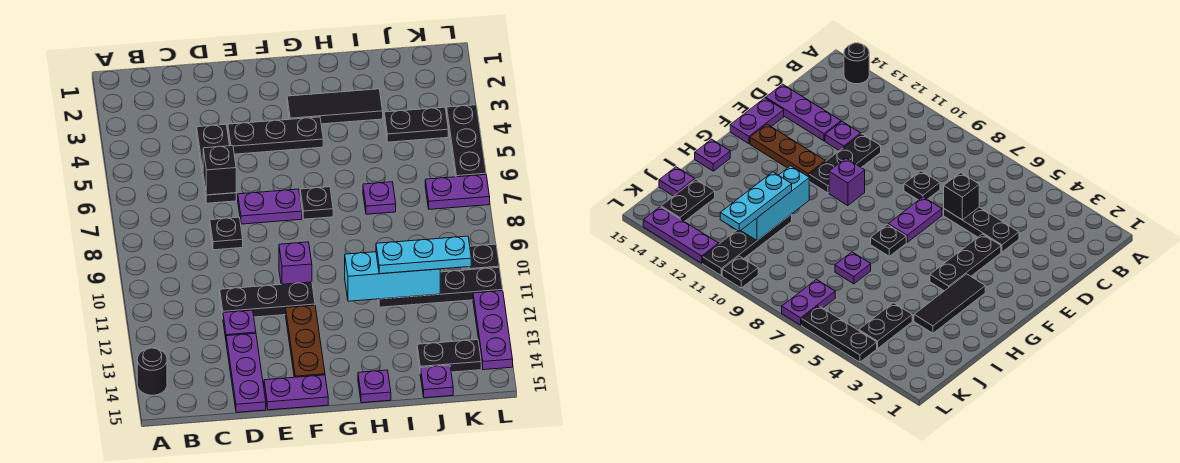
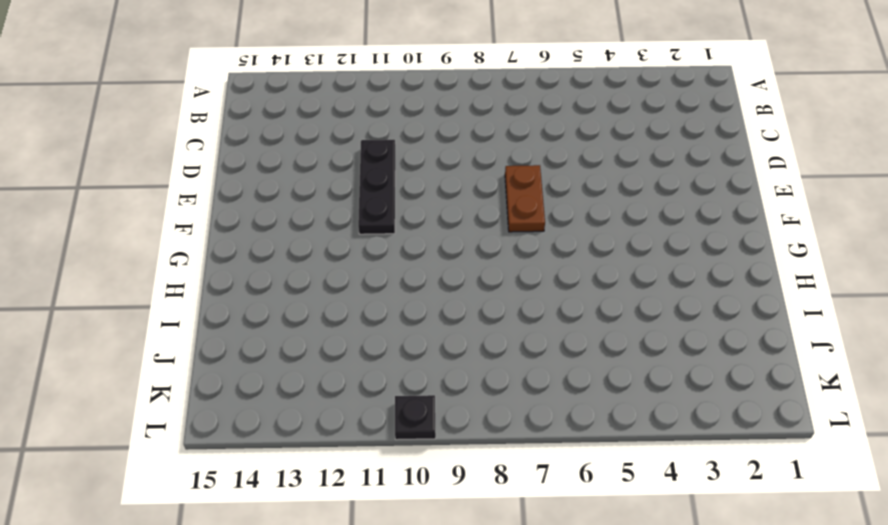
brown 1x2 plate [505,165,545,232] -> purple 1x2 plate [238,189,302,224]
none -> black 1x1 round brick [137,348,167,395]
none -> black 1x3 plate [197,124,236,203]
none -> black 1x1 plate [210,217,243,250]

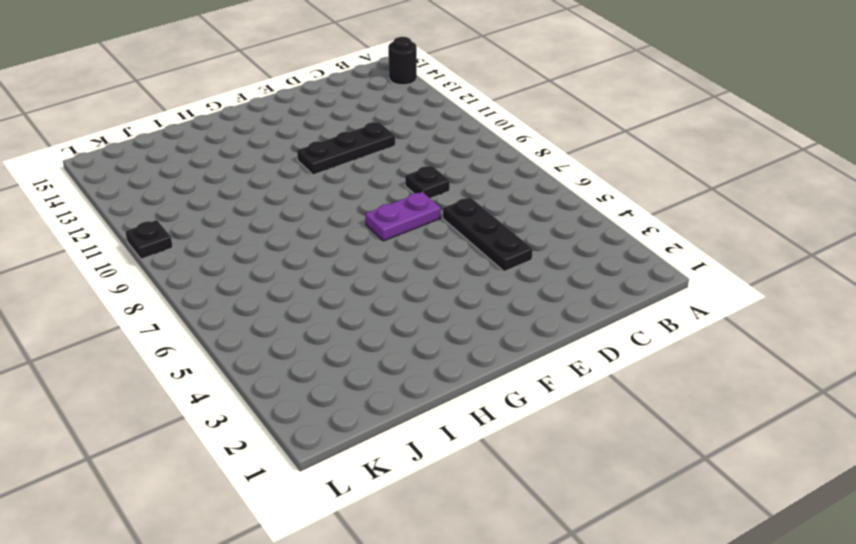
none -> purple 1x1 plate [223,310,256,338]
none -> purple 1x3 plate [226,333,266,412]
none -> black 1x3 plate [228,117,323,154]

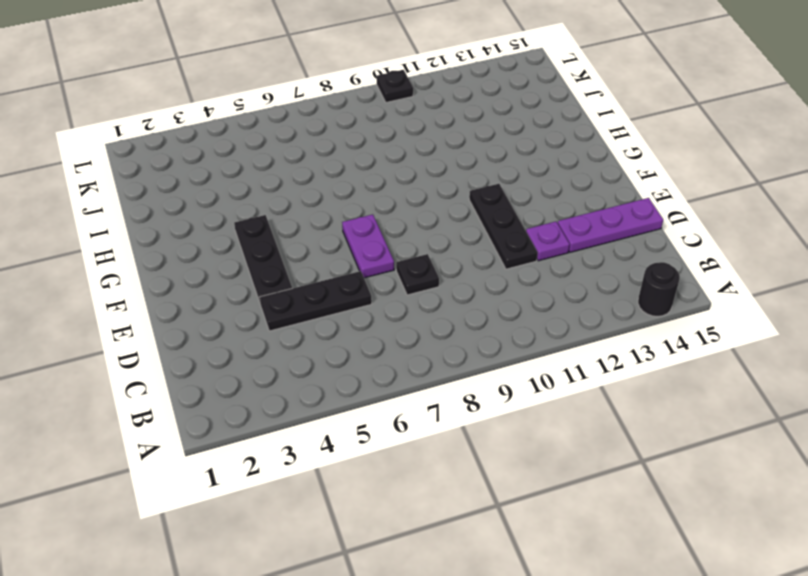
none -> purple 1x2 plate [264,375,328,410]
none -> purple 1x1 brick [279,242,312,284]
none -> brown 1x3 plate [286,305,325,377]

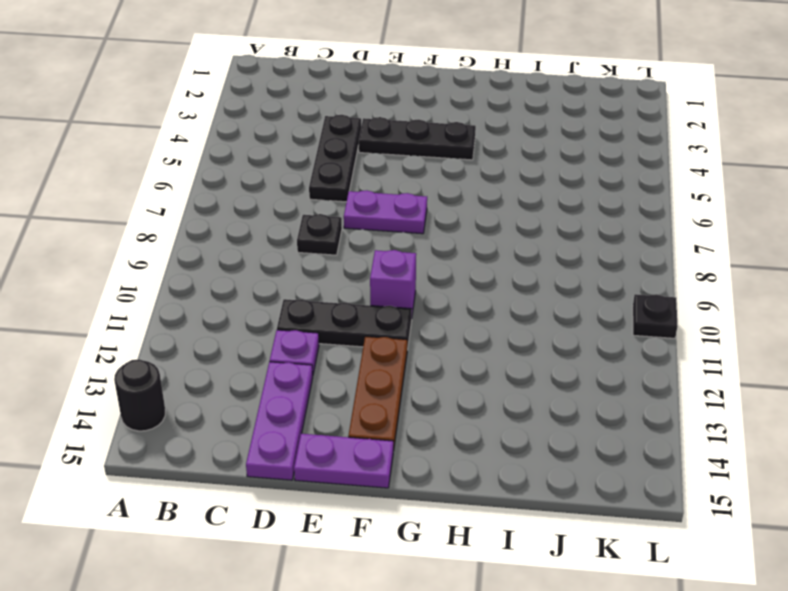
none -> black 1x3 tile [287,89,383,124]
none -> black 1x1 plate [300,187,333,219]
none -> purple 1x1 plate [358,370,391,403]

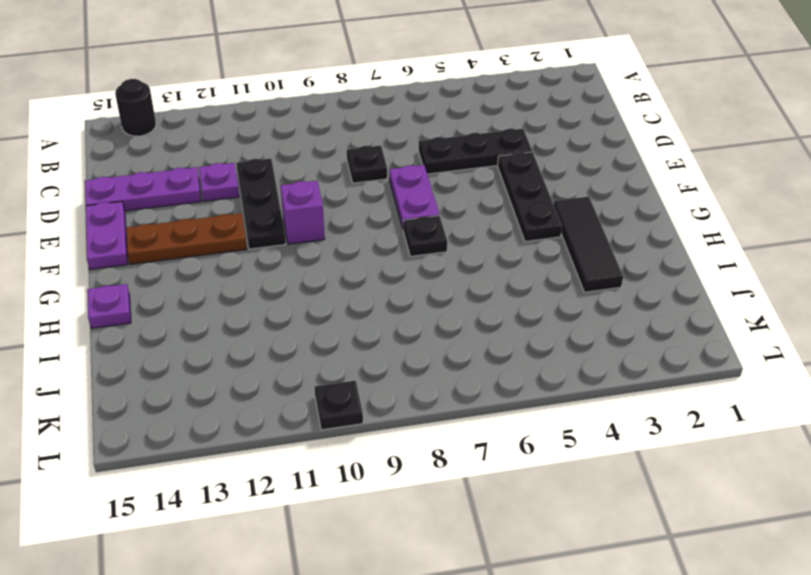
none -> purple 1x1 plate [363,182,396,214]
none -> black 1x4 plate [378,267,503,307]
none -> black 1x2 plate [384,107,448,142]

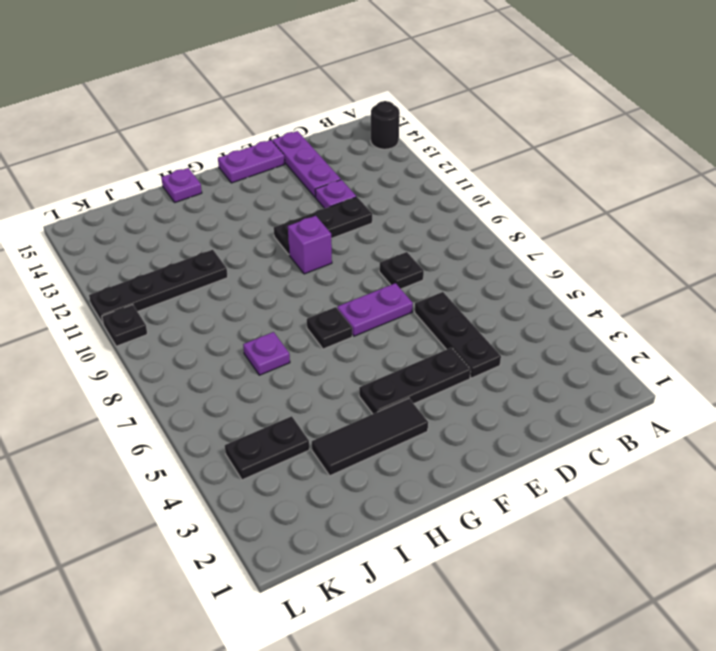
none -> brown 1x3 plate [286,305,325,377]
none -> black 1x2 plate [417,340,481,372]
none -> purple 1x1 plate [420,365,453,398]

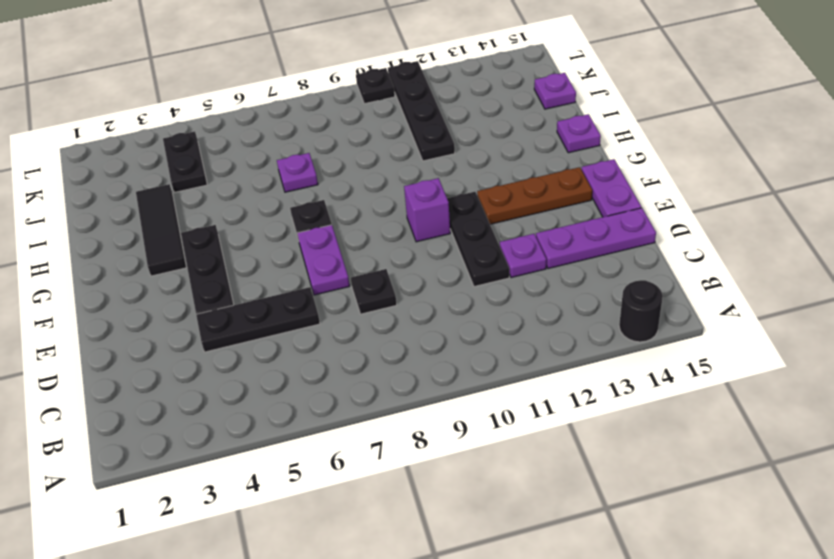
none -> black 1x2 plate [417,340,481,372]
none -> purple 1x2 plate [425,175,490,209]
none -> black 1x3 plate [447,105,486,177]

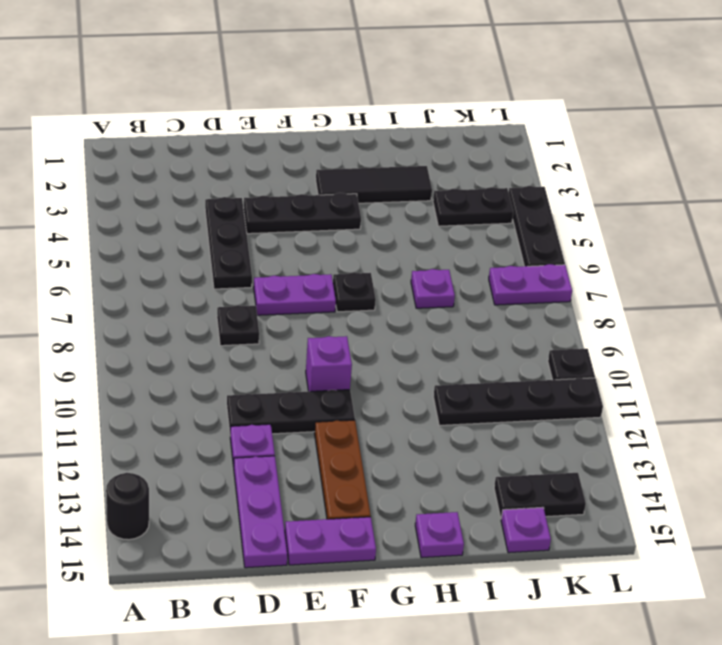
none -> purple 1x3 plate [473,291,513,370]
none -> black 1x1 brick [203,146,236,195]
none -> cyan 1x3 brick [345,252,440,301]

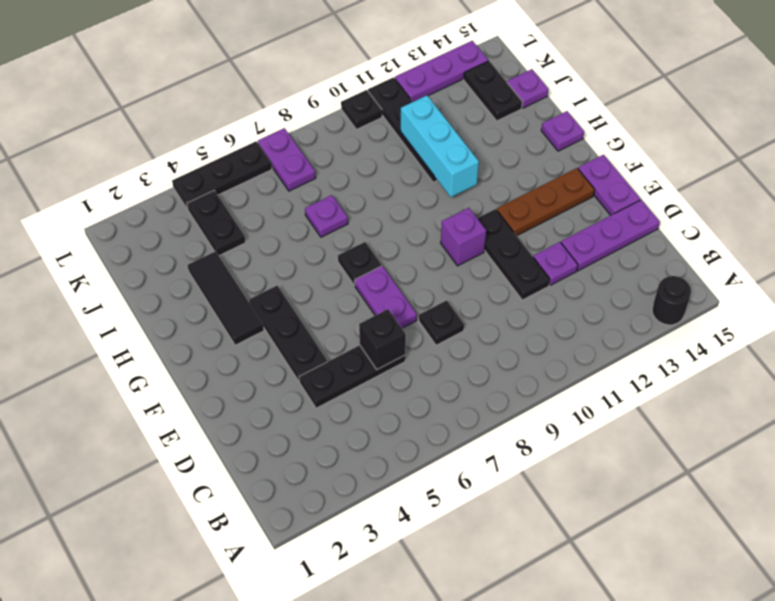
none -> cyan 1x3 plate [376,236,471,274]

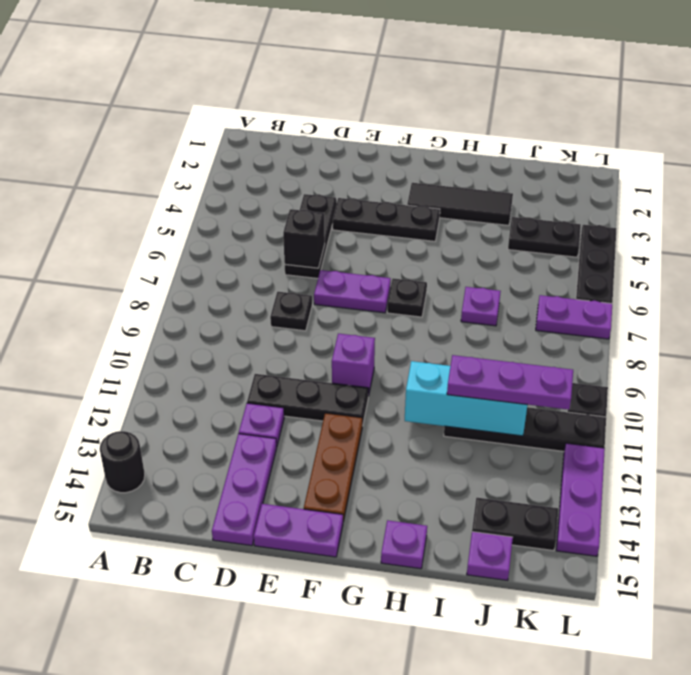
purple 1x3 plate [447,355,573,410] -> cyan 1x3 plate [376,236,471,274]

